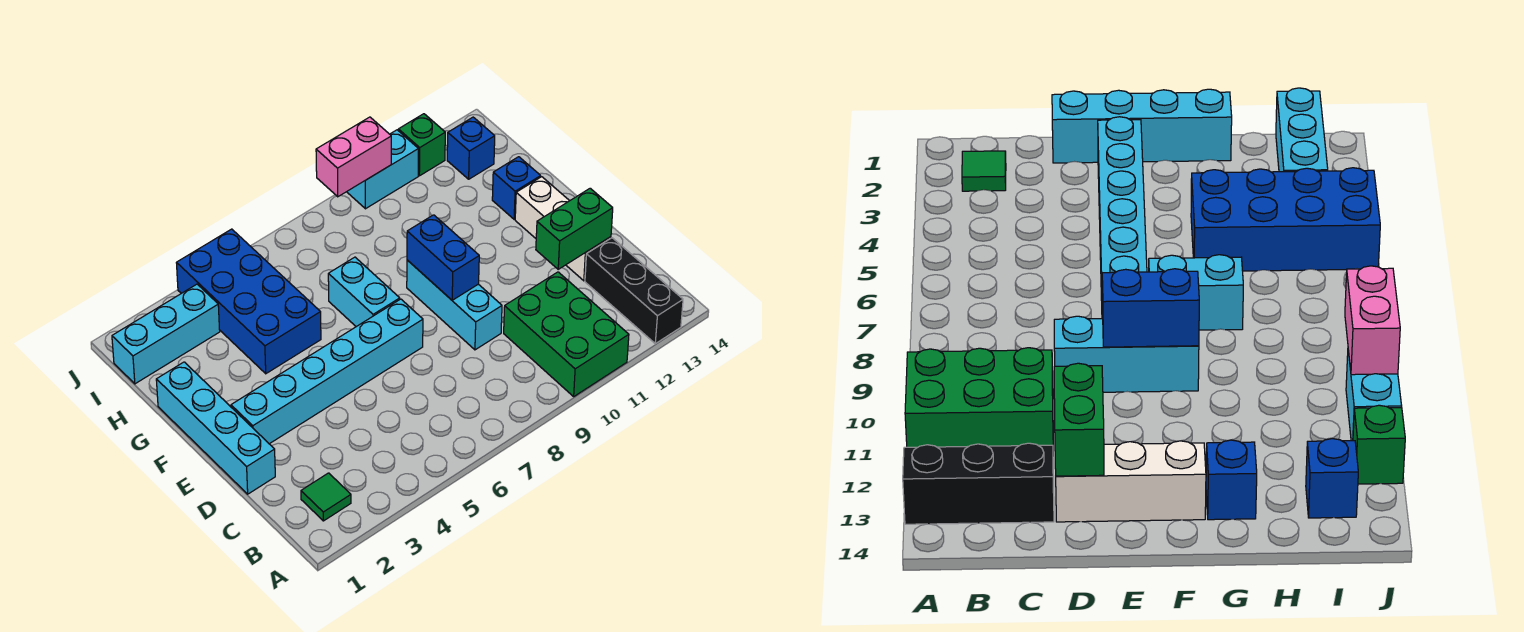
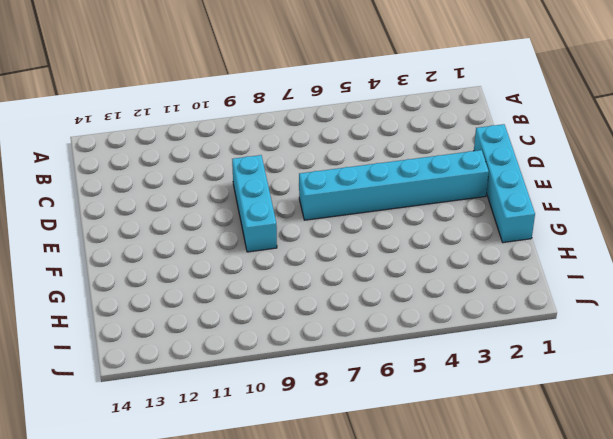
none -> green 2x3 brick [504,272,629,396]
none -> black 1x3 brick [585,238,683,344]
none -> green 1x1 tile [301,473,351,521]

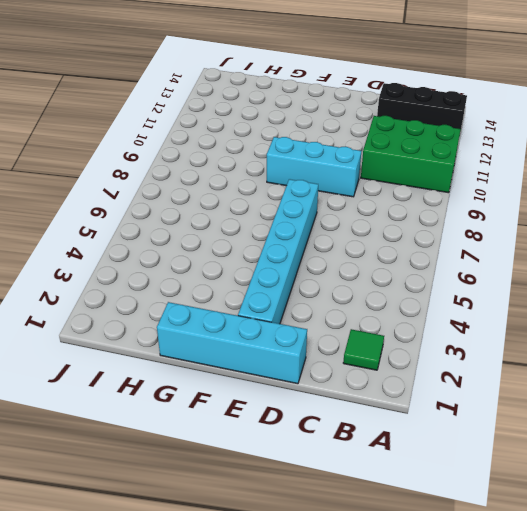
none -> white 1x3 brick [515,177,611,281]
none -> cyan 1x2 brick [328,257,400,327]
none -> blue 2x4 brick [177,229,321,374]

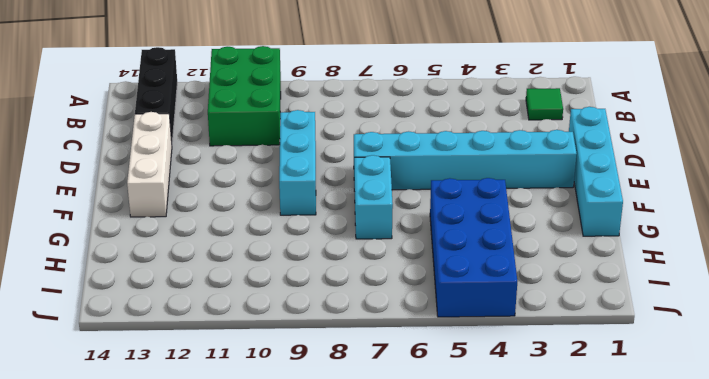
none -> blue 1x1 brick [492,157,541,219]
none -> cyan 1x3 brick [112,284,220,384]
none -> blue 1x1 brick [447,117,495,179]

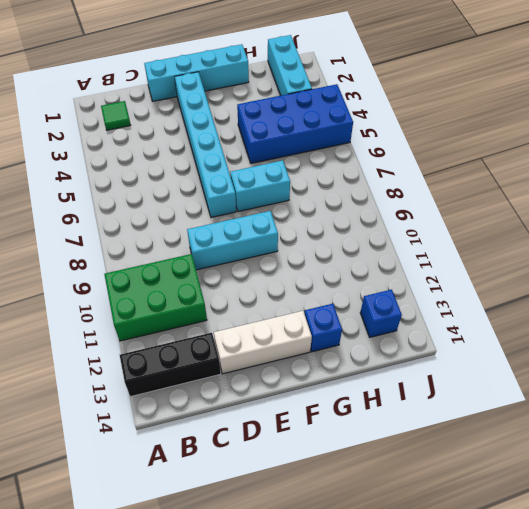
none -> cyan 1x2 brick [347,130,418,209]
none -> green 1x1 brick [398,114,445,176]
none -> green 1x2 brick [536,188,613,269]

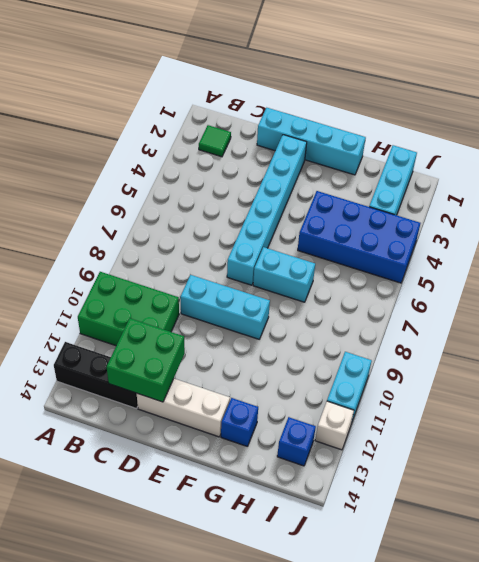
green 2x2 brick [107,318,185,402] -> green 1x2 brick [536,188,613,269]
white 1x1 brick [315,401,354,450] -> green 1x1 brick [398,114,445,176]
none -> blue 1x2 brick [407,215,479,300]
none -> pink 1x2 brick [316,117,391,197]

